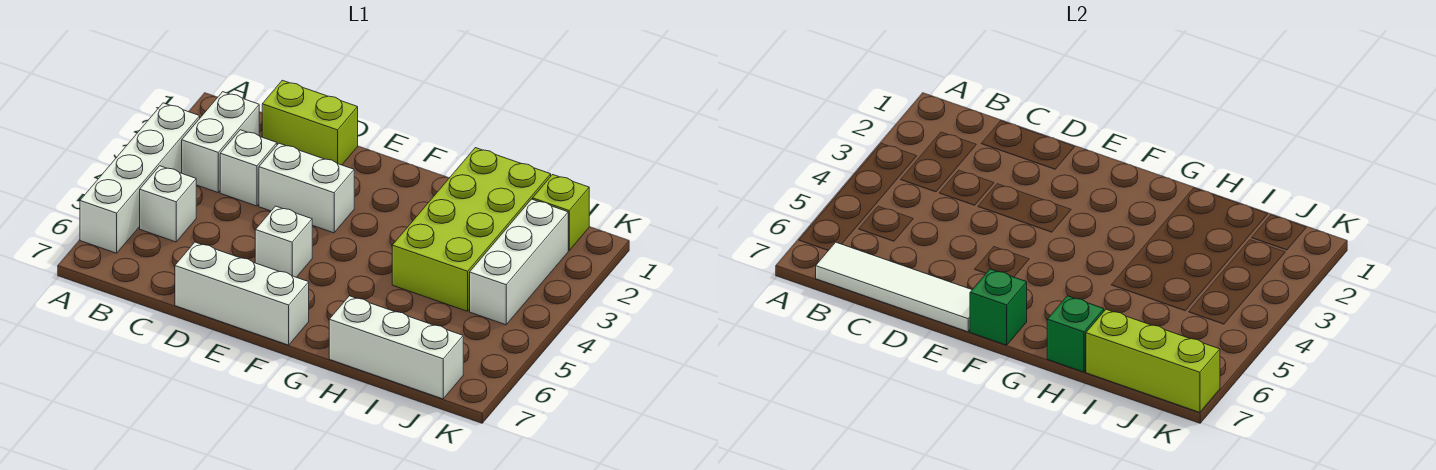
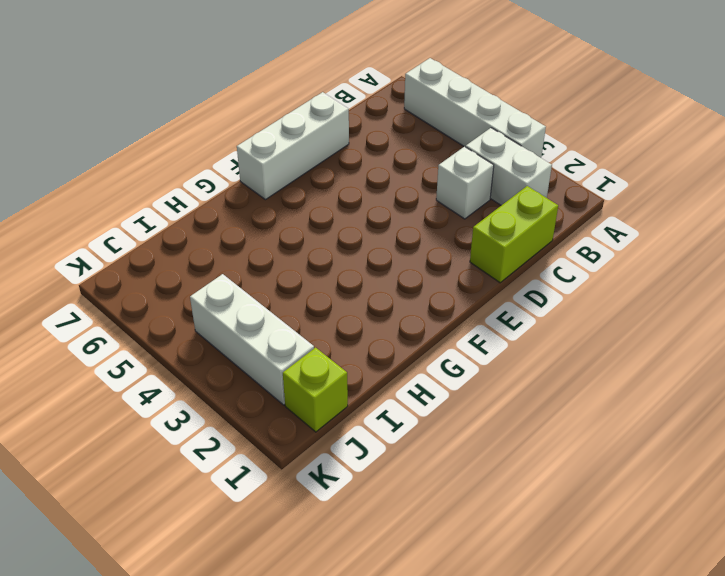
none -> white 1x1 brick [140,166,196,242]
none -> white 1x2 brick [259,143,354,233]
none -> white 1x1 brick [255,206,312,277]

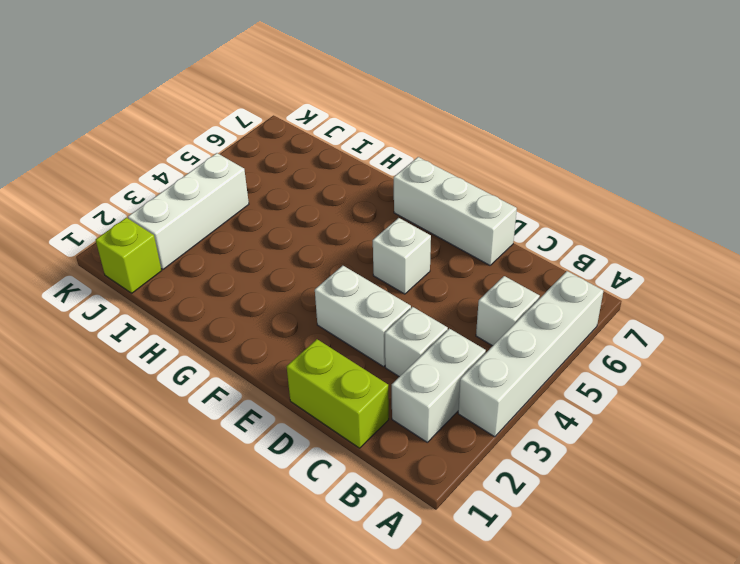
none -> lime 2x4 brick [392,148,551,311]
none -> white 1x3 brick [329,296,463,399]
none -> white 1x4 tile [816,242,972,332]

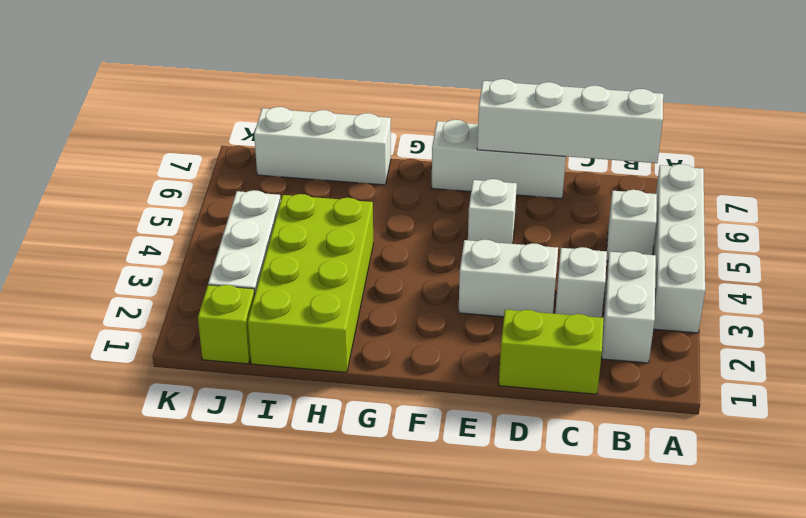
white 1x4 brick [477,79,663,163] -> white 1x4 tile [816,242,972,332]
none -> green 1x1 brick [970,269,1027,345]
none -> green 1x1 brick [1047,296,1104,372]
none -> lime 1x3 brick [1086,309,1220,412]

